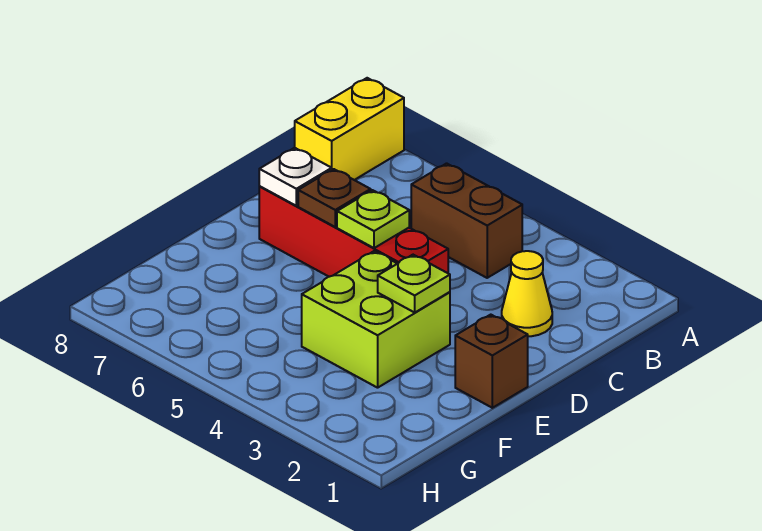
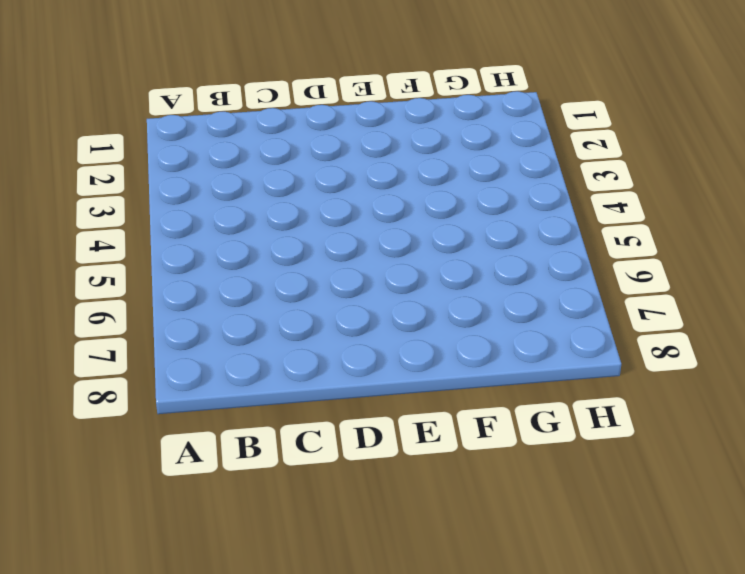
none -> yellow 1x2 brick [295,78,404,180]
none -> brown 1x2 brick [411,163,522,278]

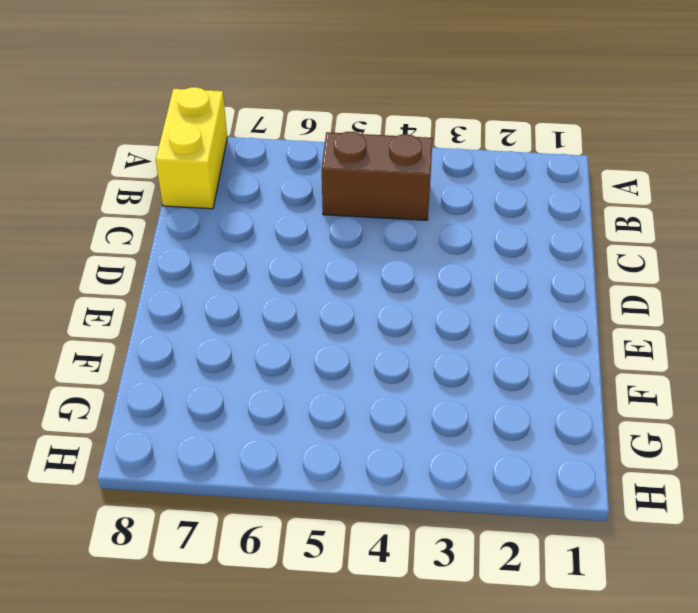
none -> yellow 1x1 cone [502,251,552,336]
none -> red 1x4 brick [259,187,448,277]

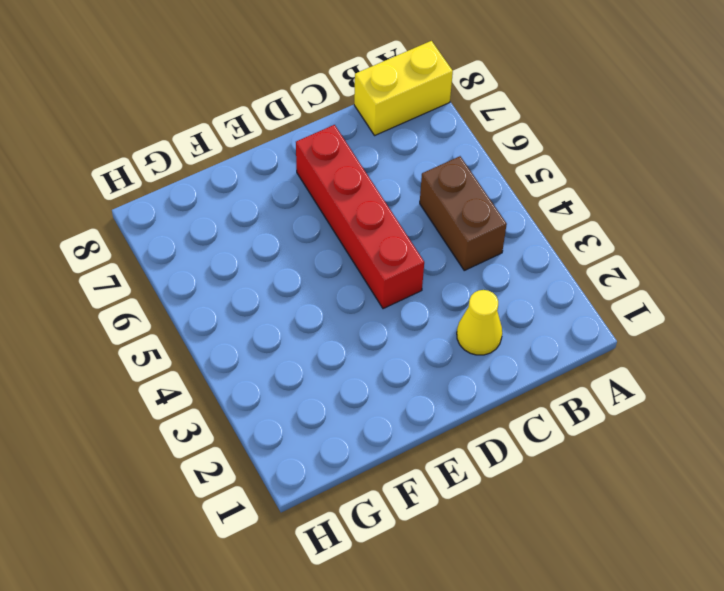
none -> brown 1x1 brick [455,315,528,408]
none -> lime 2x2 brick [302,251,450,388]

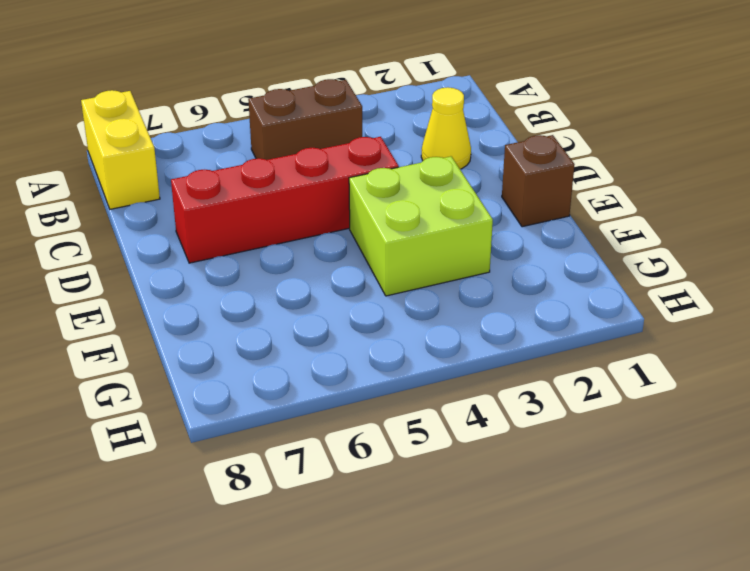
none -> lime 1x1 plate [337,190,409,248]
none -> brown 1x1 plate [298,169,371,227]

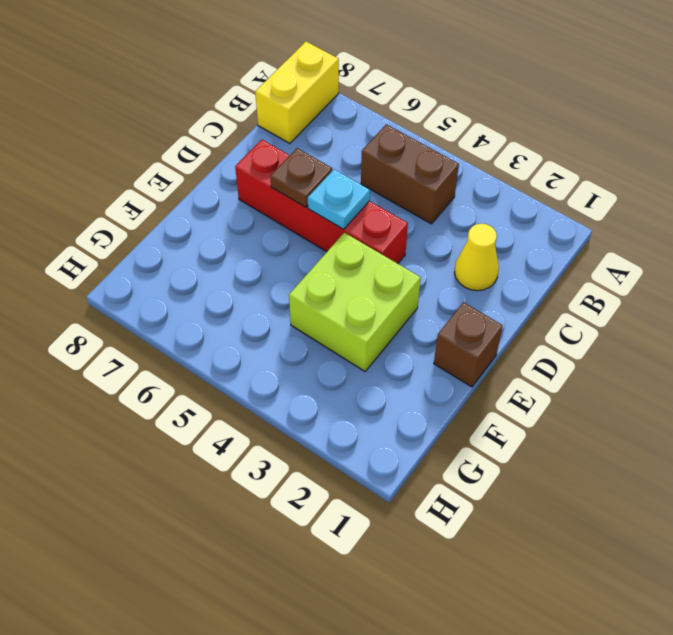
cyan 1x1 plate [308,169,370,229] -> lime 1x1 plate [337,190,409,248]
none -> white 1x1 plate [259,148,332,206]
none -> lime 1x1 plate [378,255,450,312]

